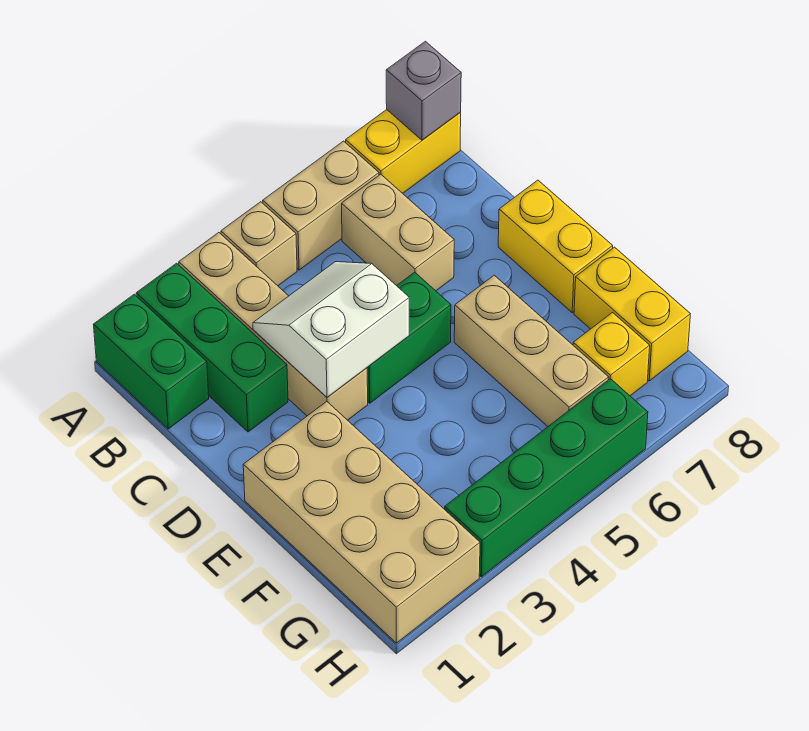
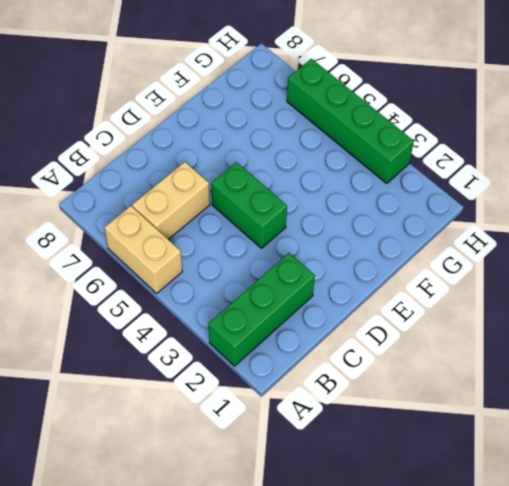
none -> green 1x2 brick [94,294,209,429]
none -> tan 1x4 brick [179,233,368,420]
none -> tan 1x1 brick [221,202,297,286]

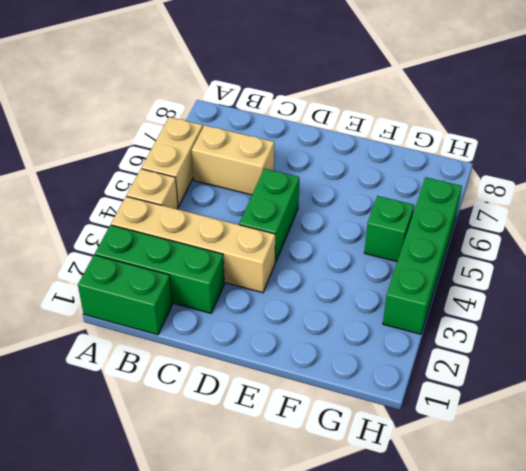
green 1x1 brick [364,196,414,262] -> none
none -> yellow 1x2 brick [346,110,461,193]
none -> yellow 1x2 brick [498,180,613,312]
none -> tan 2x4 brick [243,402,480,643]

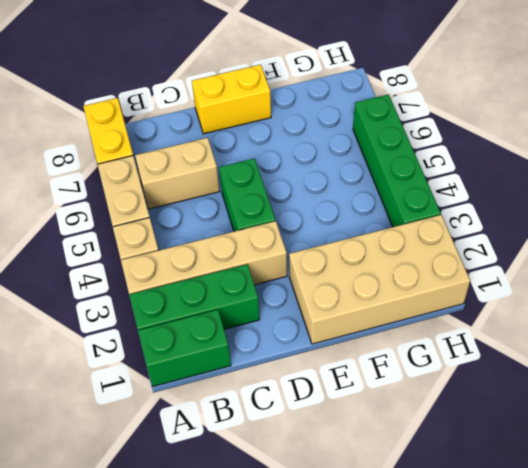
none -> tan 1x3 brick [454,275,609,426]
none -> yellow 1x2 brick [574,247,690,381]
none -> yellow 1x1 brick [573,313,650,396]

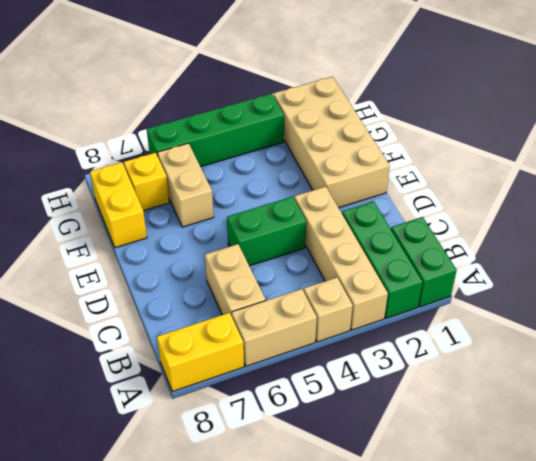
tan 1x2 brick [157,143,214,227] -> tan 1x3 brick [454,275,609,426]
none -> yellow 1x2 brick [498,180,613,312]
none -> grey 1x1 brick [386,41,461,140]
none -> white 2x2 slope [253,262,409,397]

